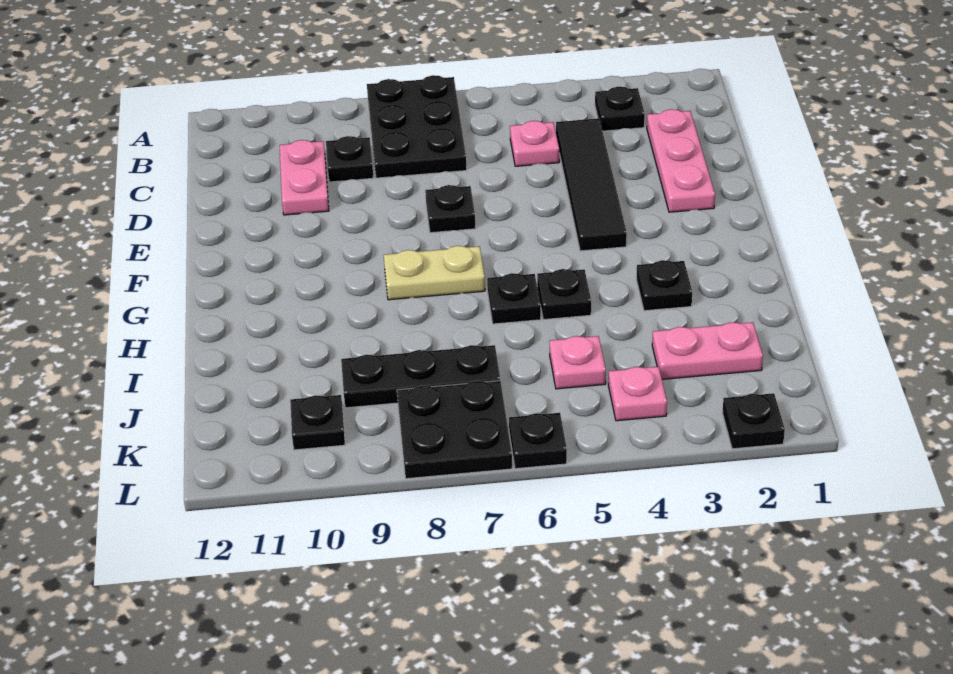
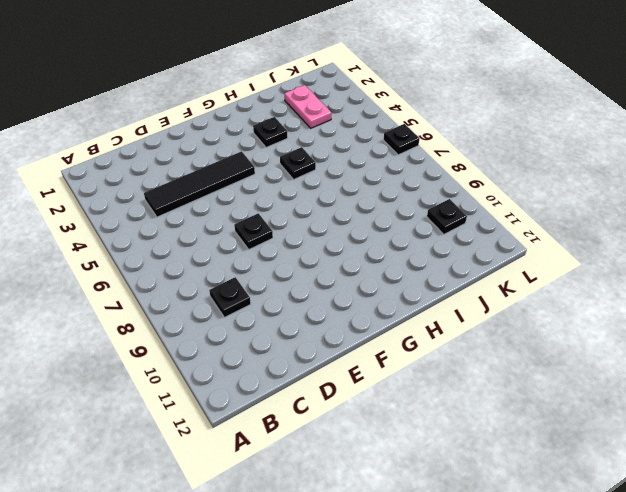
none -> black 2x3 plate [367,75,467,178]
none -> black 1x1 plate [595,87,645,131]
none -> pink 1x3 plate [647,109,715,212]

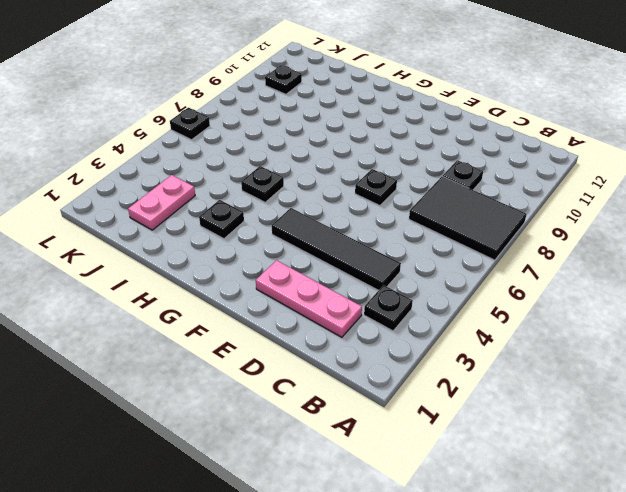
black 2x3 tile [409,176,527,260] -> black 2x3 plate [367,75,467,178]
none -> pink 1x1 plate [510,121,559,166]
none -> pink 1x2 plate [279,140,329,215]
none -> tan 1x2 plate [384,246,485,300]

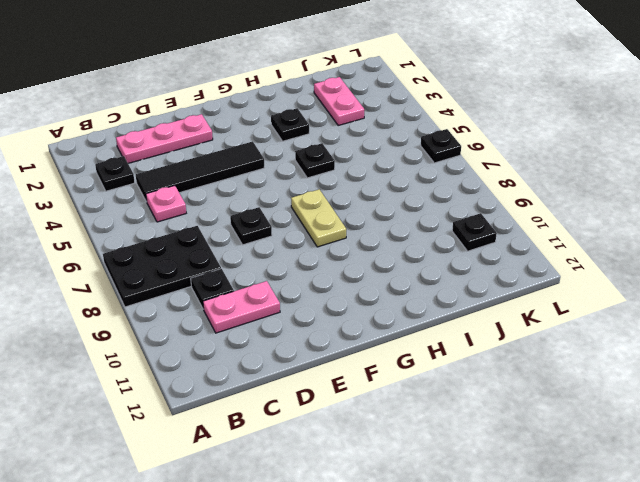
none -> black 1x1 plate [487,273,541,324]
none -> pink 1x1 plate [549,336,606,389]
none -> black 1x3 plate [341,345,500,408]

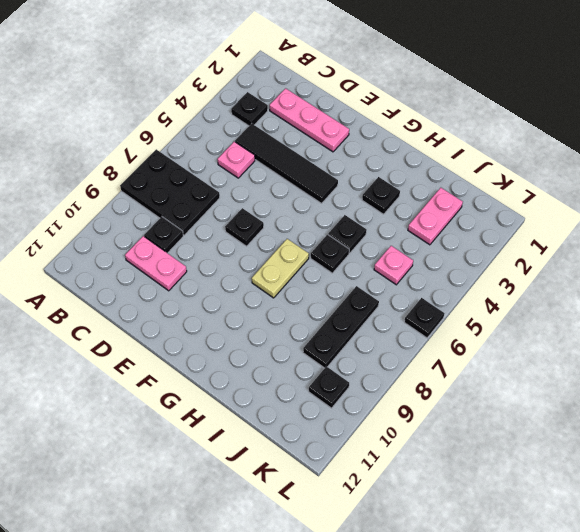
none -> pink 1x1 plate [608,367,667,421]
none -> black 2x2 plate [397,381,512,479]
none -> black 1x1 plate [723,393,785,449]

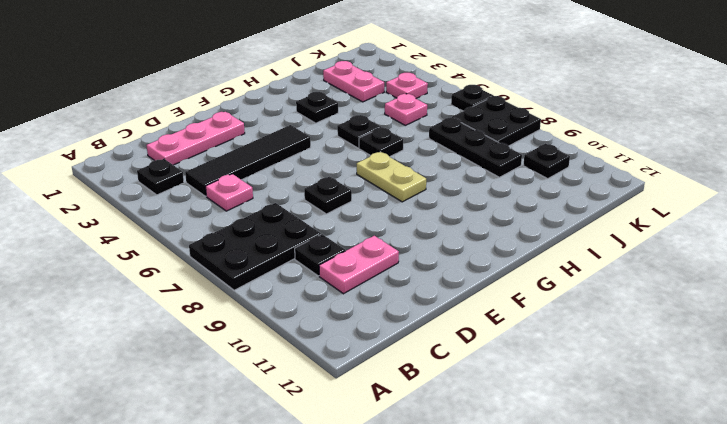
none -> black 1x1 plate [723,393,785,449]

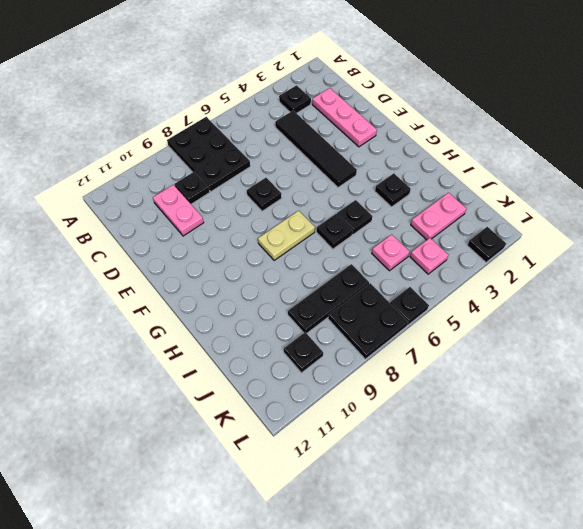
none -> pink 1x1 plate [510,121,559,166]

